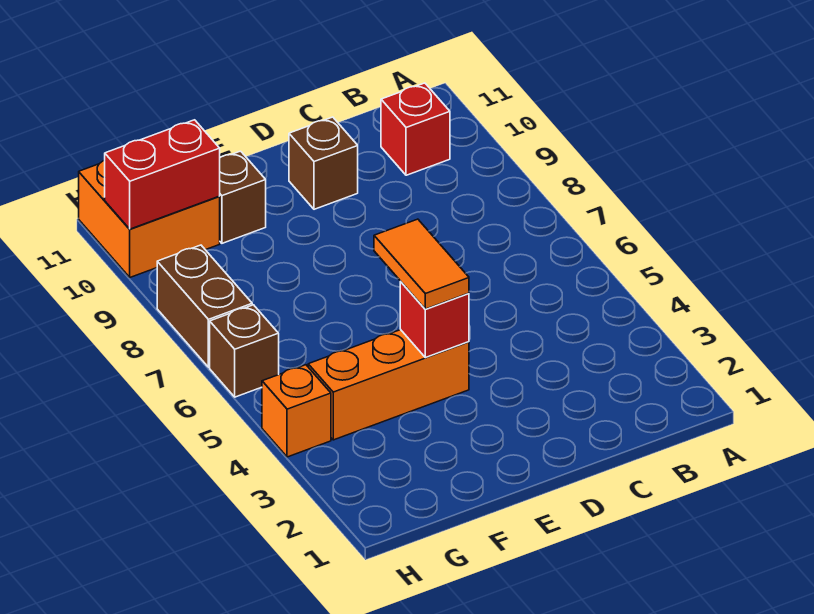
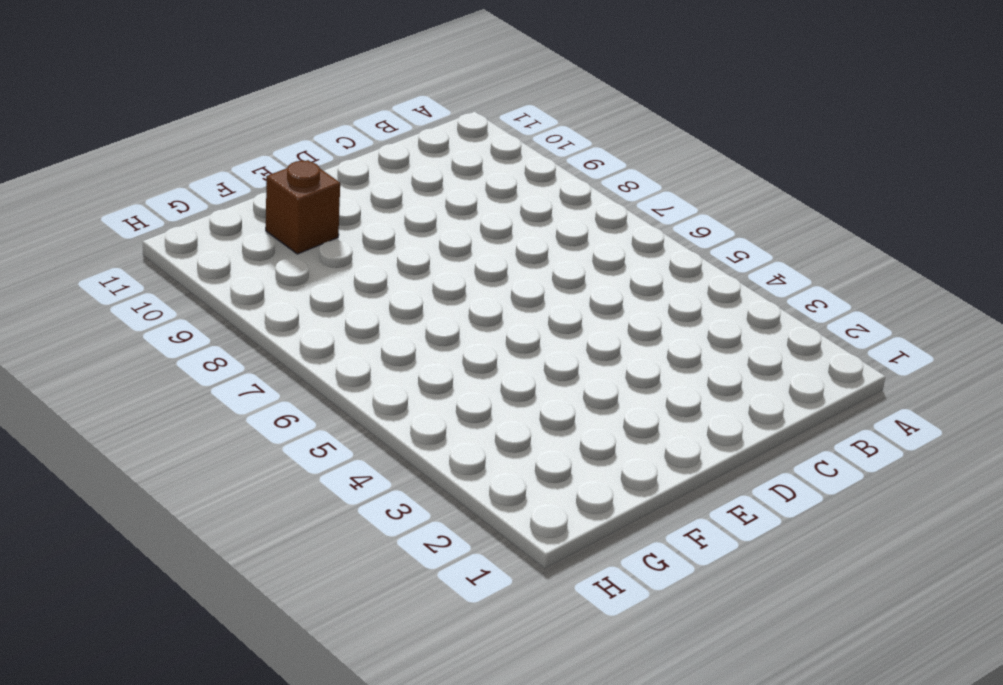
none -> red 1x1 brick [381,83,450,175]
none -> brown 1x1 brick [289,117,358,209]

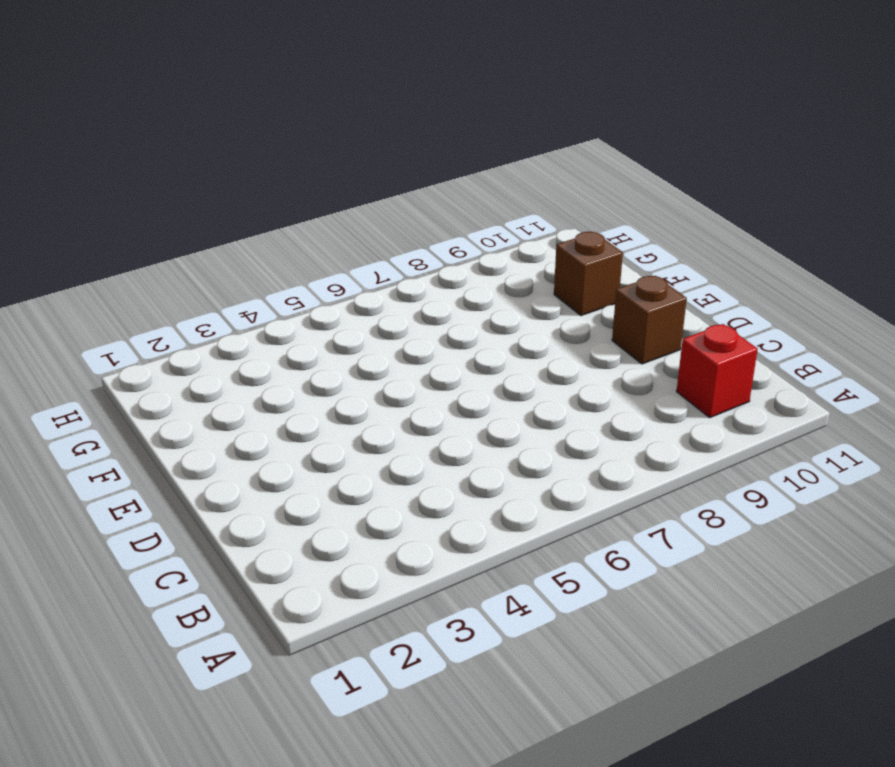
none -> orange 1x3 brick [308,330,469,440]
none -> orange 2x2 brick [79,160,220,277]

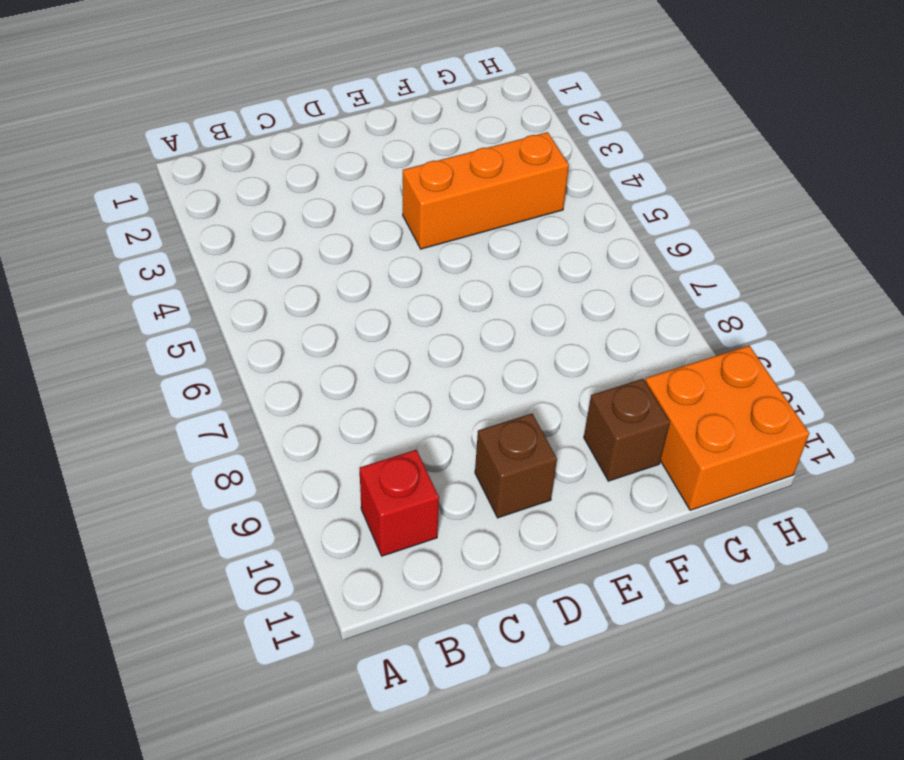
none -> orange 1x1 brick [262,365,331,457]
none -> brown 1x1 brick [210,305,279,397]

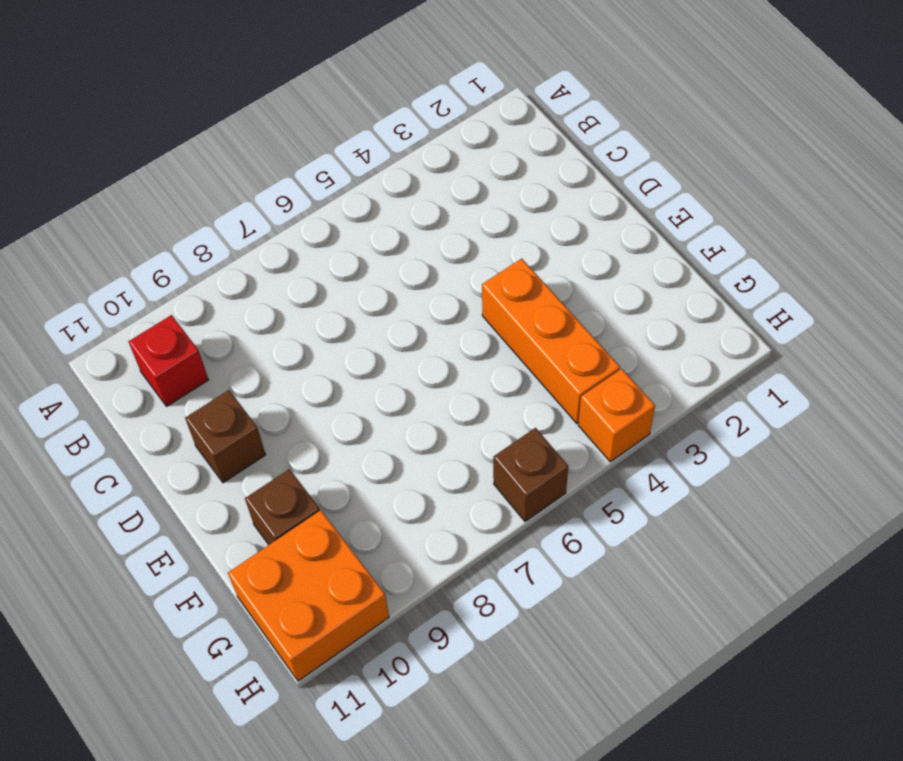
none -> brown 1x2 brick [157,245,252,367]
none -> red 1x1 brick [400,282,469,358]

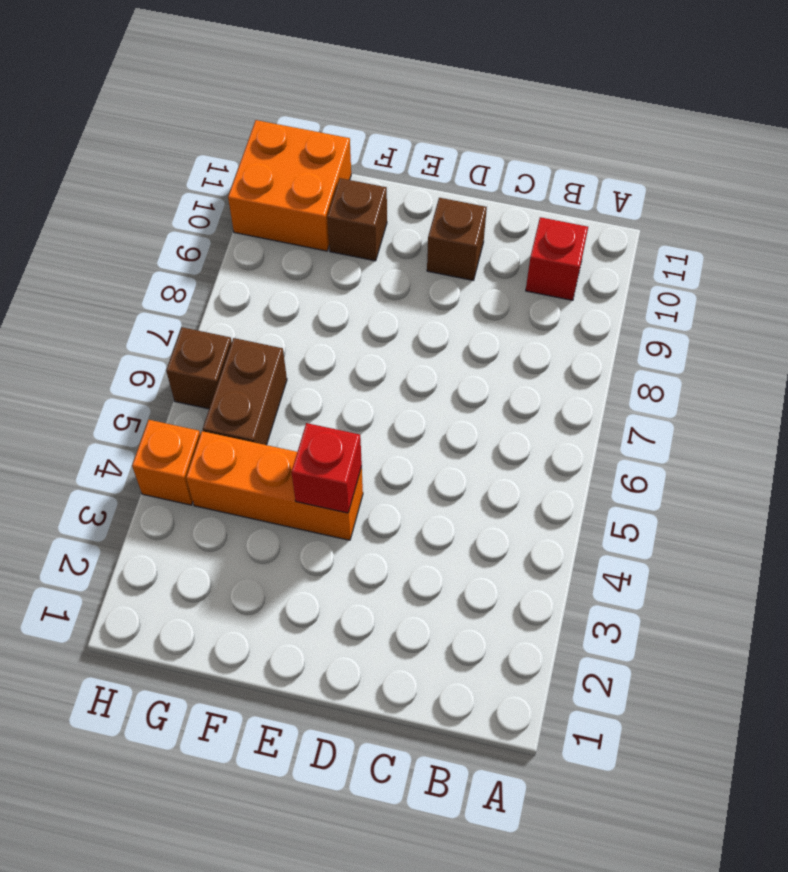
brown 1x2 brick [203,338,287,445] -> brown 1x2 brick moved to [157,245,252,367]
none -> red 1x2 brick [105,120,220,229]
none -> orange 1x2 tile [374,219,469,309]

